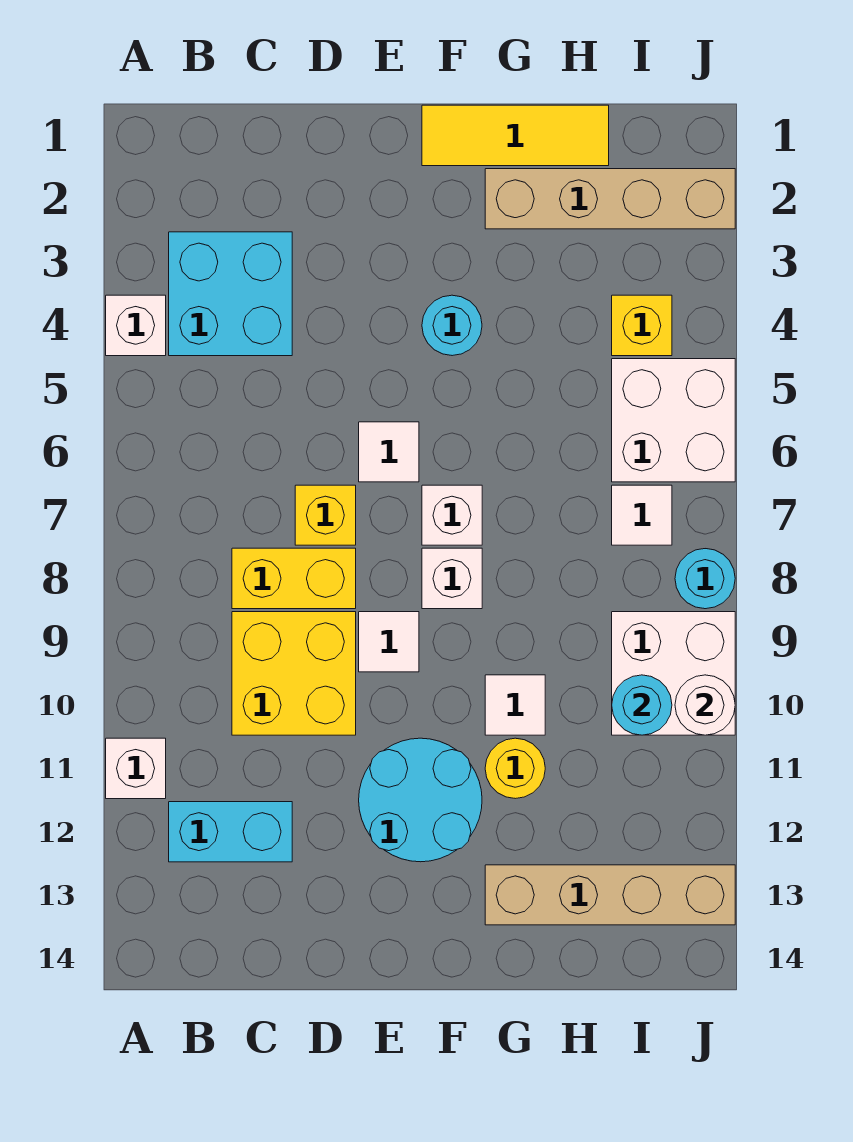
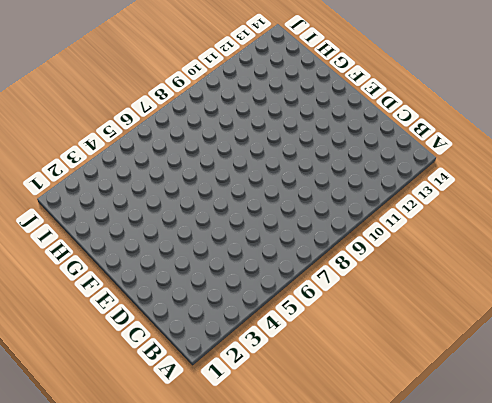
none -> white 1x1 brick [106,295,166,356]
none -> white 1x1 brick [106,738,166,799]
none -> cyan 2x2 brick [169,232,292,356]

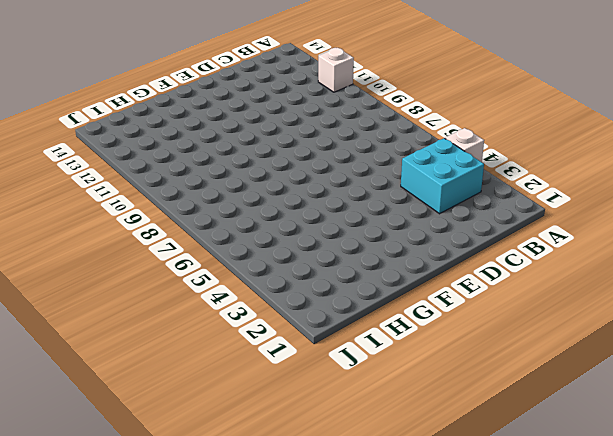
none -> cyan 1x2 brick [169,802,292,862]
none -> yellow 1x2 brick [232,548,356,609]
none -> yellow 2x2 brick [232,612,356,735]

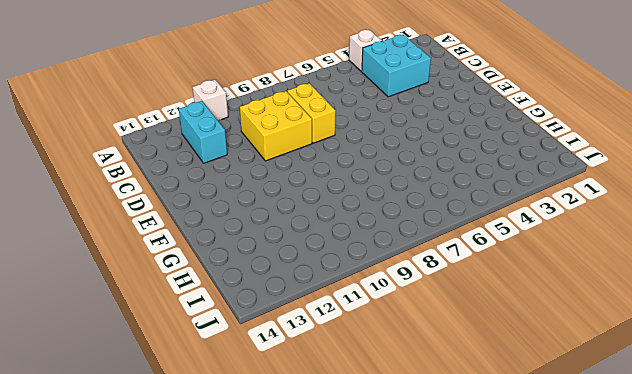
none -> yellow 1x1 brick [295,485,356,545]
none -> white 1x1 tile [359,422,419,482]
none -> white 1x1 tile [359,612,419,672]

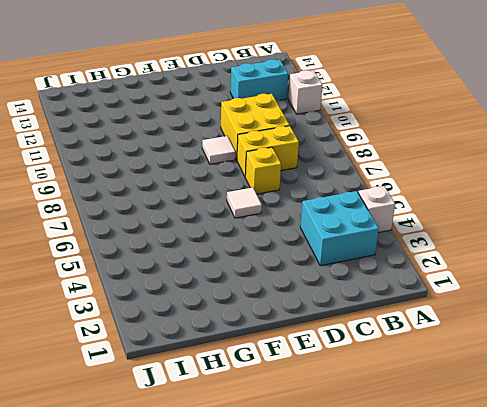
none -> cyan 2x2 round brick [359,738,482,862]
none -> yellow 1x3 tile [422,105,609,166]
none -> cyan 1x1 round brick [422,295,482,356]

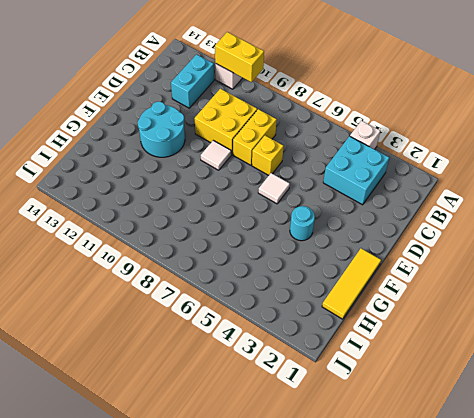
yellow 1x2 brick [215,32,264,82] -> none
none -> white 1x1 brick [422,485,482,545]
none -> white 1x1 brick [422,548,482,609]
none -> tan 1x4 brick [485,169,735,229]

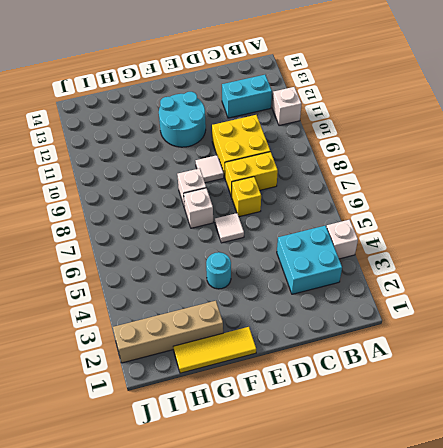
none -> white 1x1 tile [485,675,545,735]
none -> yellow 1x1 round brick [485,738,545,799]
none -> tan 1x4 brick [485,865,735,925]

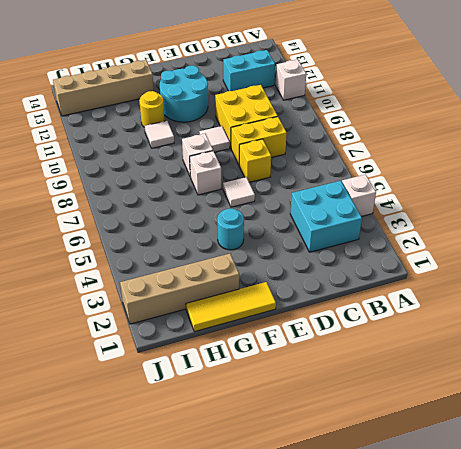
none -> yellow 1x1 brick [612,295,672,356]
none -> white 2x2 brick [612,359,735,482]
none -> white 1x1 tile [612,485,672,545]

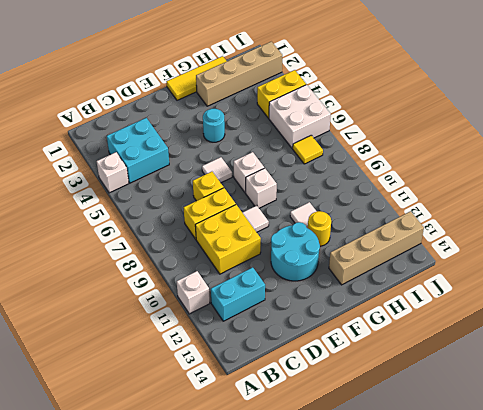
yellow 1x2 brick [257,70,306,118] -> yellow 1x1 brick [612,295,672,356]
yellow 1x1 tile [293,135,323,164] -> white 1x1 tile [612,485,672,545]
none -> white 2x2 brick [612,612,735,735]
none -> cyan 1x1 round brick [675,549,735,609]
none -> cyan 1x1 round brick [612,675,672,735]

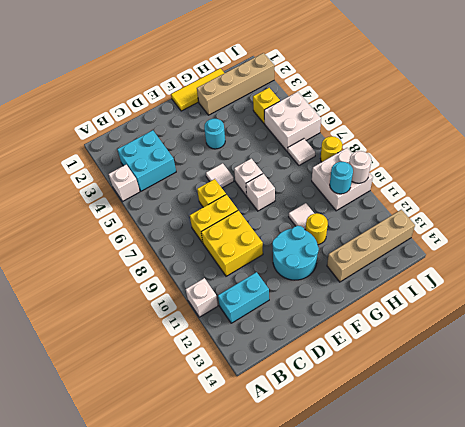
yellow 1x1 round brick [321,136,342,162] -> cyan 1x1 round brick [675,549,735,609]
none -> white 1x1 tile [359,612,419,672]

